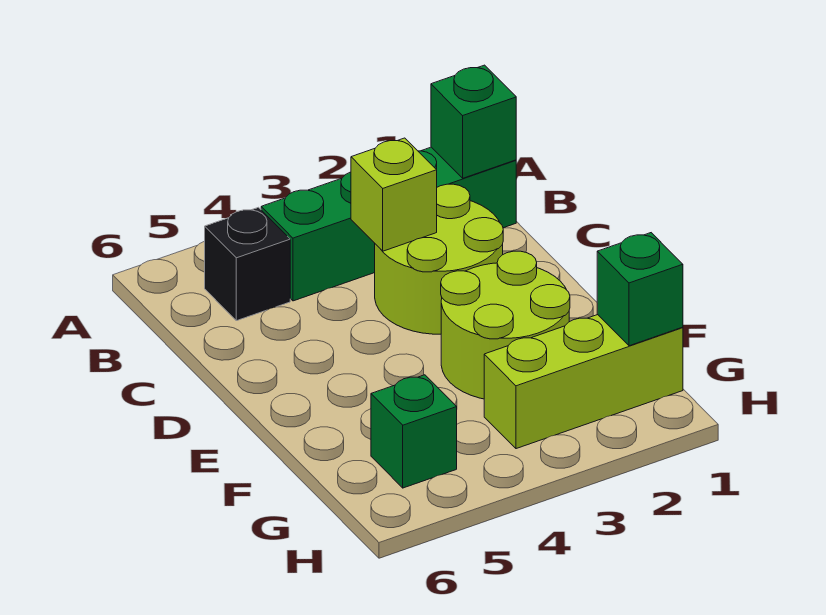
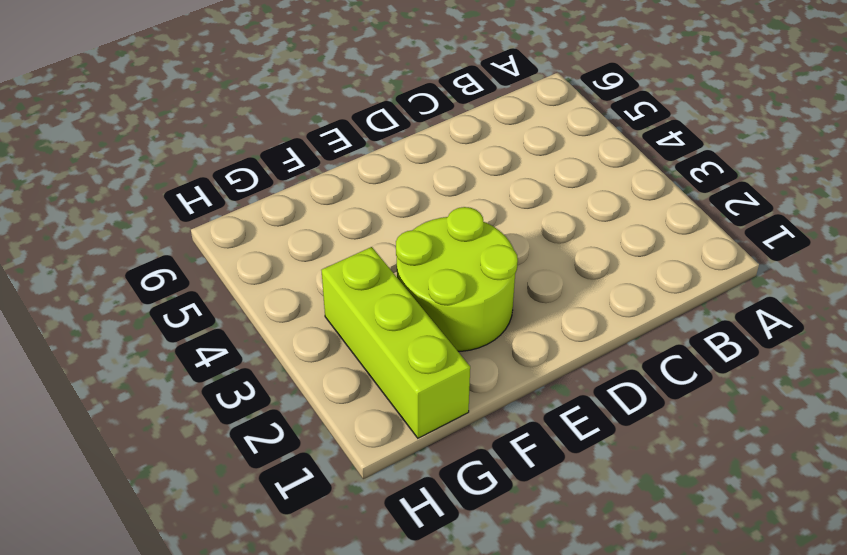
none -> green 1x4 brick [261,147,516,301]
none -> black 1x1 brick [205,207,290,321]

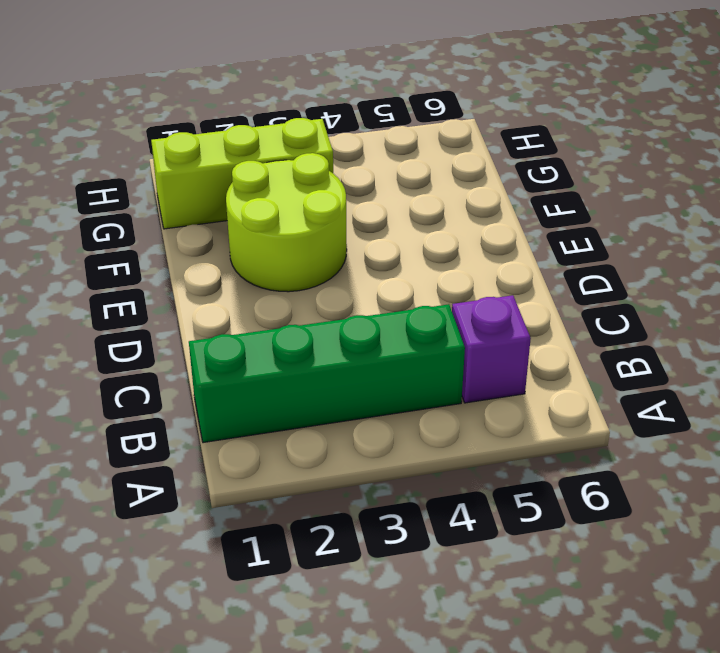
purple 1x1 brick [452,295,531,403] -> black 1x1 brick [205,207,290,321]
none -> lime 2x2 round brick [375,184,503,334]
none -> green 1x1 brick [371,375,457,488]

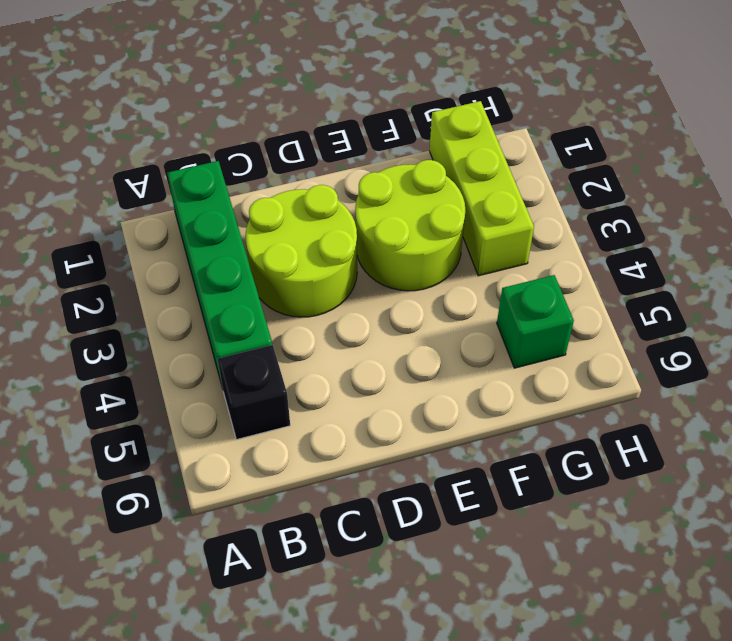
none -> green 1x1 brick [431,65,516,178]
none -> lime 1x1 brick [351,138,437,251]

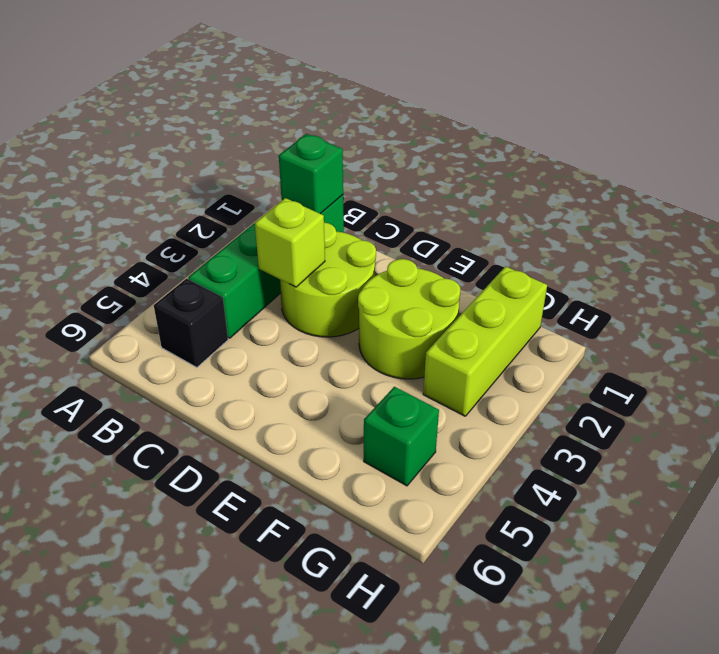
none -> green 1x1 brick [597,233,683,346]

